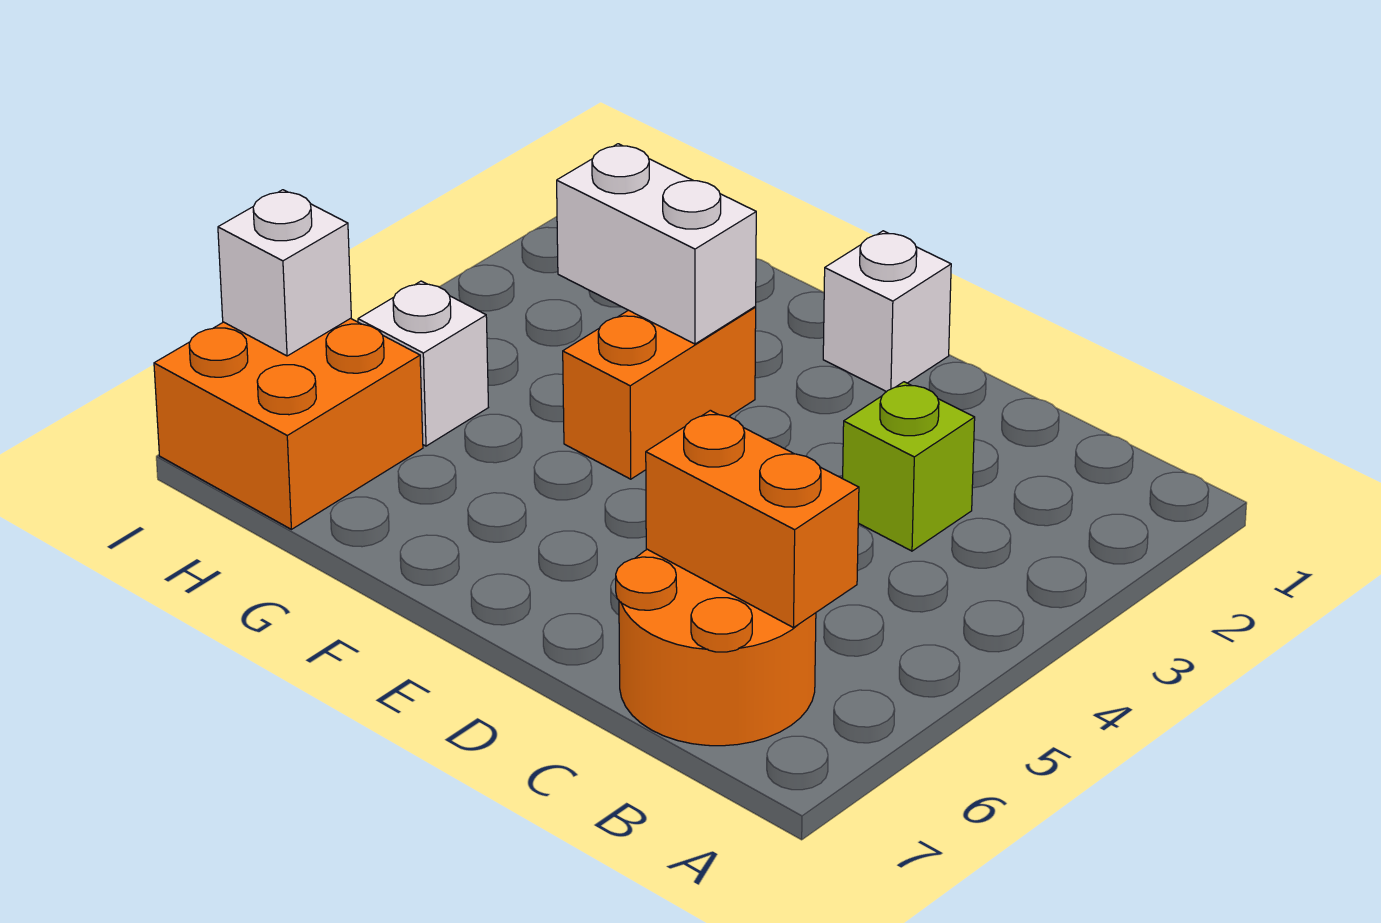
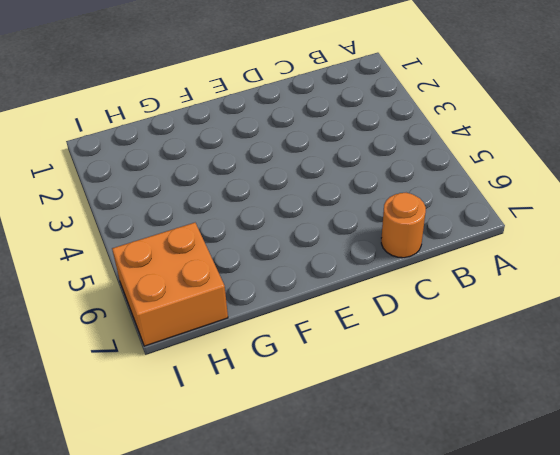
orange 1x1 round brick [381,193,426,258] -> orange 2x2 round brick [616,549,816,746]
none -> lime 1x1 brick [843,382,975,551]
none -> white 1x1 brick [823,231,951,392]

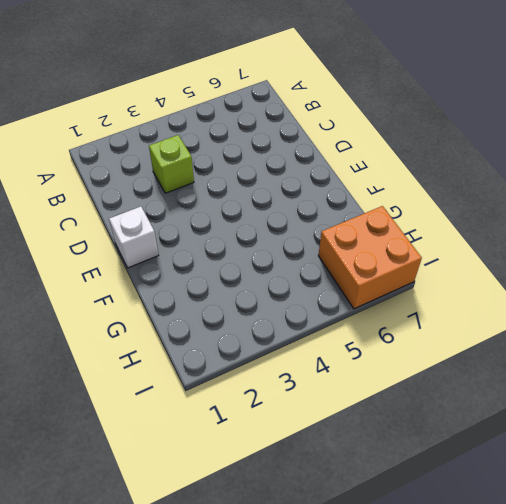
none -> orange 2x2 round brick [616,549,816,746]
none -> orange 1x2 brick [563,307,756,479]

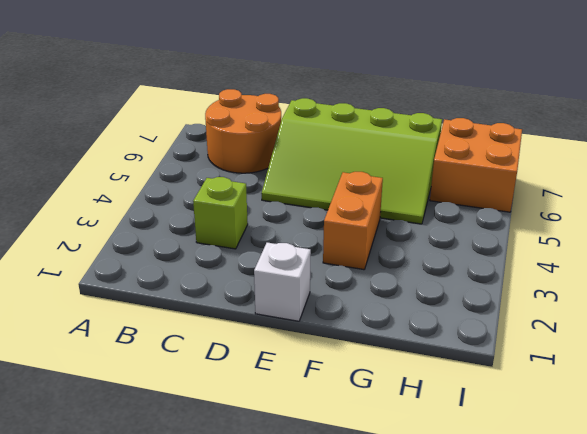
lime 3x4 slope [261,98,442,224] -> none
none -> white 1x1 brick [358,281,488,446]
none -> orange 1x2 brick [646,410,859,628]

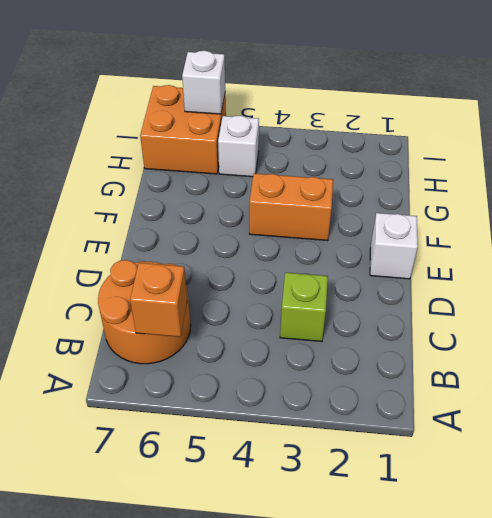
orange 1x1 brick [130,263,187,337] -> orange 1x2 brick [646,410,859,628]
none -> white 1x2 brick [557,144,756,344]

